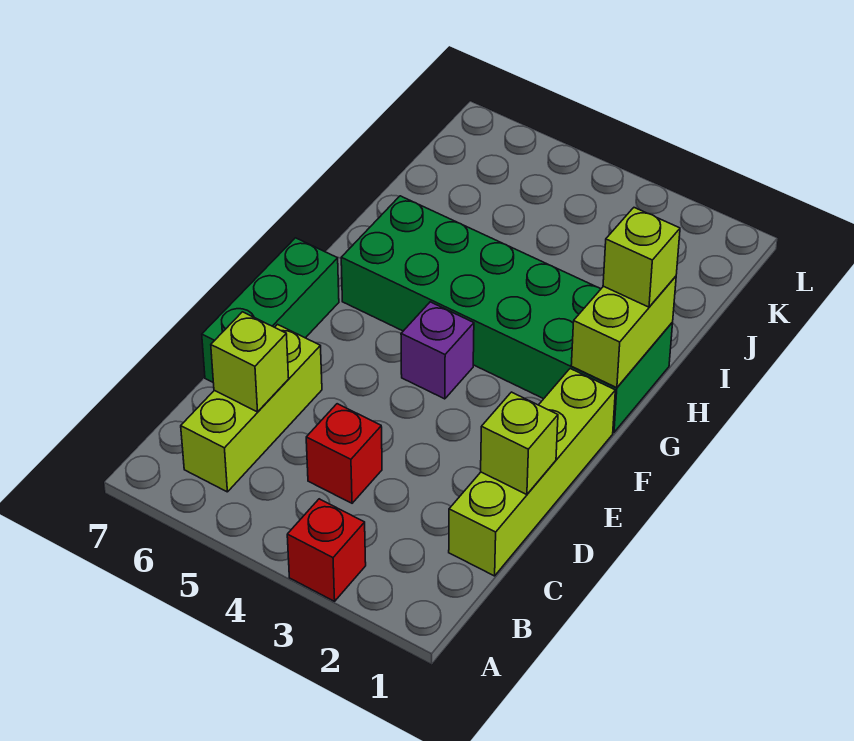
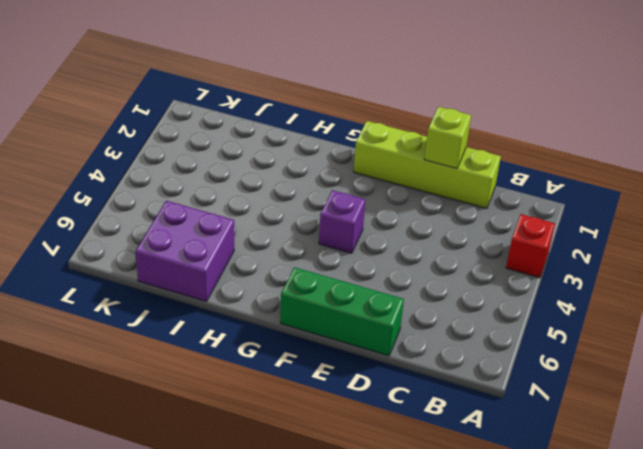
purple 2x2 brick [136,201,234,301] -> none
none -> lime 1x3 brick [181,324,322,492]
none -> red 1x1 brick [306,404,382,503]

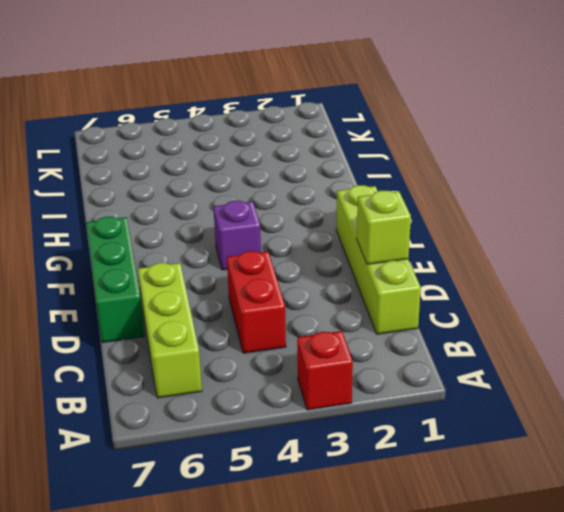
red 1x2 brick [227,251,286,353] -> red 1x1 brick [306,404,382,503]
none -> green 2x6 brick [341,196,673,432]
none -> lime 1x1 brick [211,312,289,412]

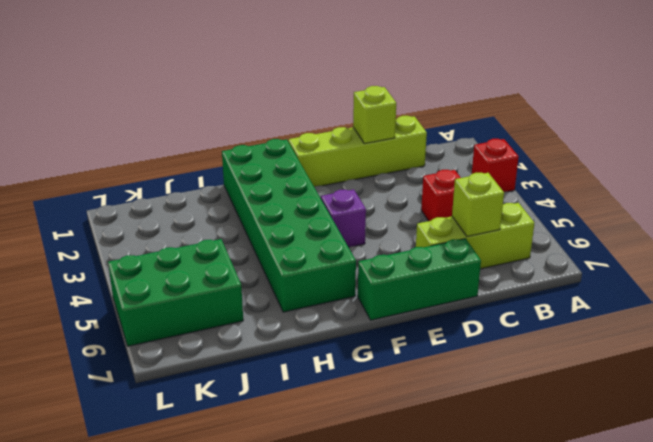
green 2x3 brick [108,239,243,346] -> none
none -> lime 1x2 brick [571,276,676,388]
none -> lime 1x1 brick [603,208,680,307]

